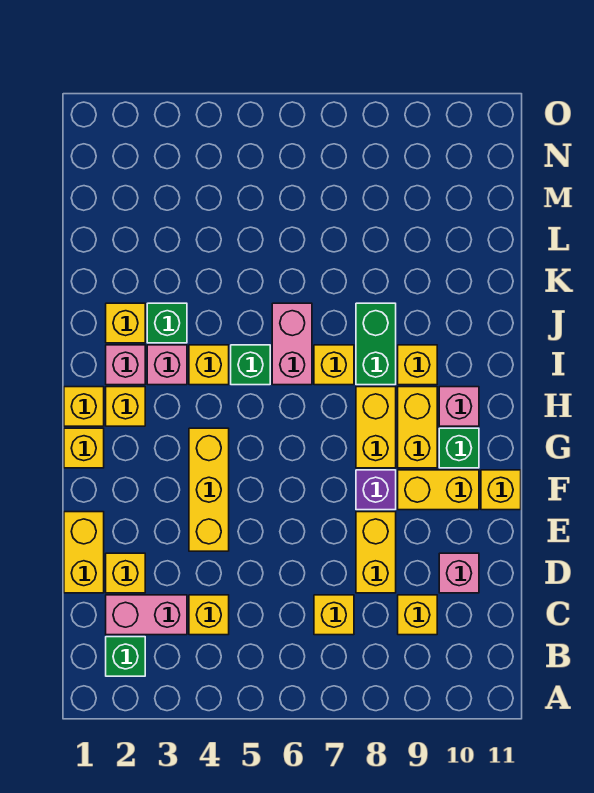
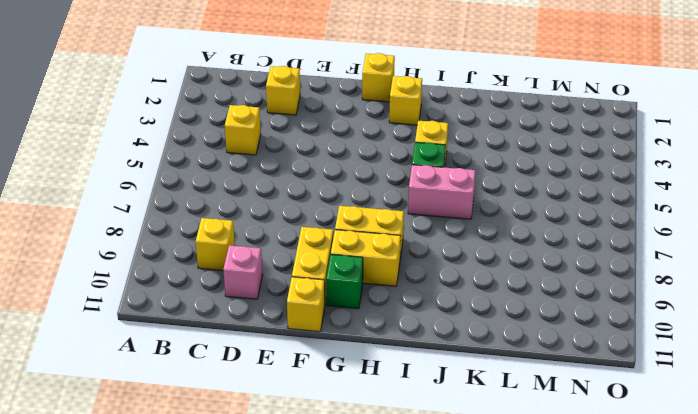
none -> green 1x1 brick [106,637,145,676]
none -> pink 1x2 brick [106,595,187,635]
none -> yellow 1x1 brick [314,595,354,635]
none -> yellow 1x2 brick [64,512,104,593]

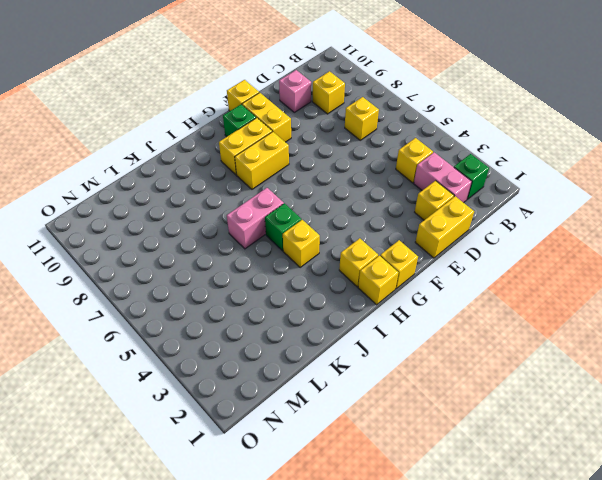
none -> yellow 1x2 brick [356,512,396,593]
none -> yellow 1x3 brick [189,428,229,551]
none -> purple 1x1 brick [356,470,396,510]
none -> pink 1x1 brick [439,387,479,426]

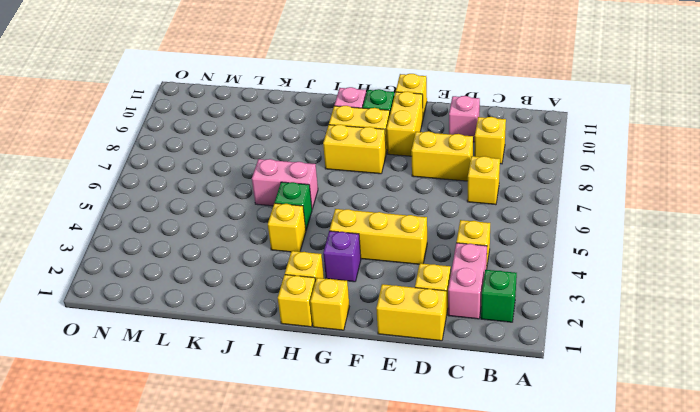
purple 1x1 brick [323,231,361,282] -> purple 1x1 brick moved to [356,470,396,510]
none -> pink 1x1 brick [106,345,145,385]
none -> pink 1x1 brick [147,345,187,385]
none -> yellow 1x1 brick [314,345,354,385]
none -> green 1x2 brick [356,303,396,385]

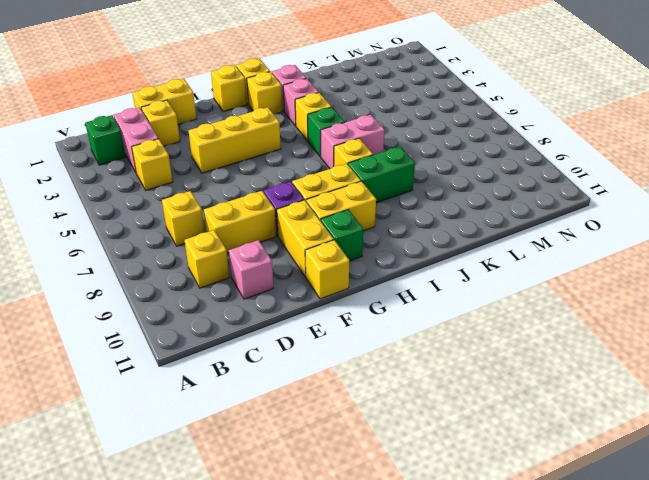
none -> pink 1x1 brick [439,387,479,426]
none -> yellow 1x1 brick [398,345,437,385]
none -> yellow 1x1 brick [106,303,145,343]
none -> green 1x1 brick [147,303,187,343]

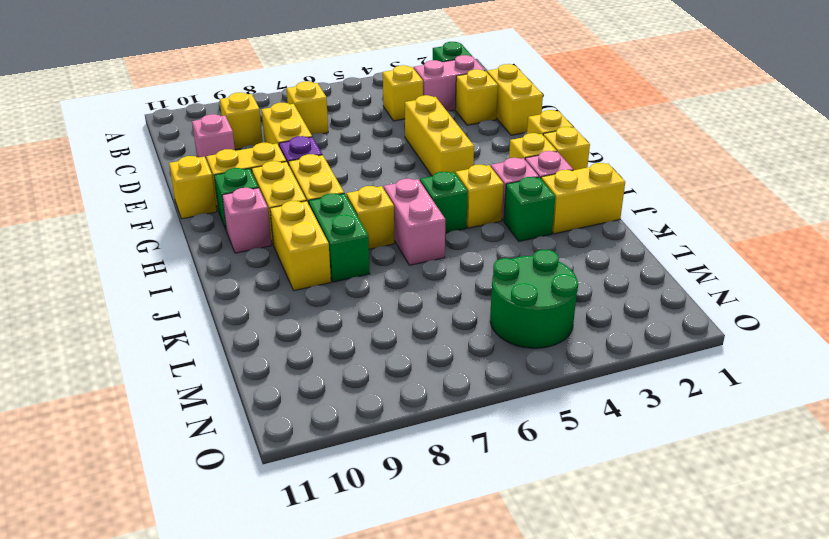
yellow 1x2 brick [270,201,331,291] -> yellow 1x1 brick [398,345,437,385]
yellow 1x2 brick [541,163,625,234] -> yellow 1x1 brick [106,303,145,343]
green 2x2 round brick [490,250,578,348] -> none

